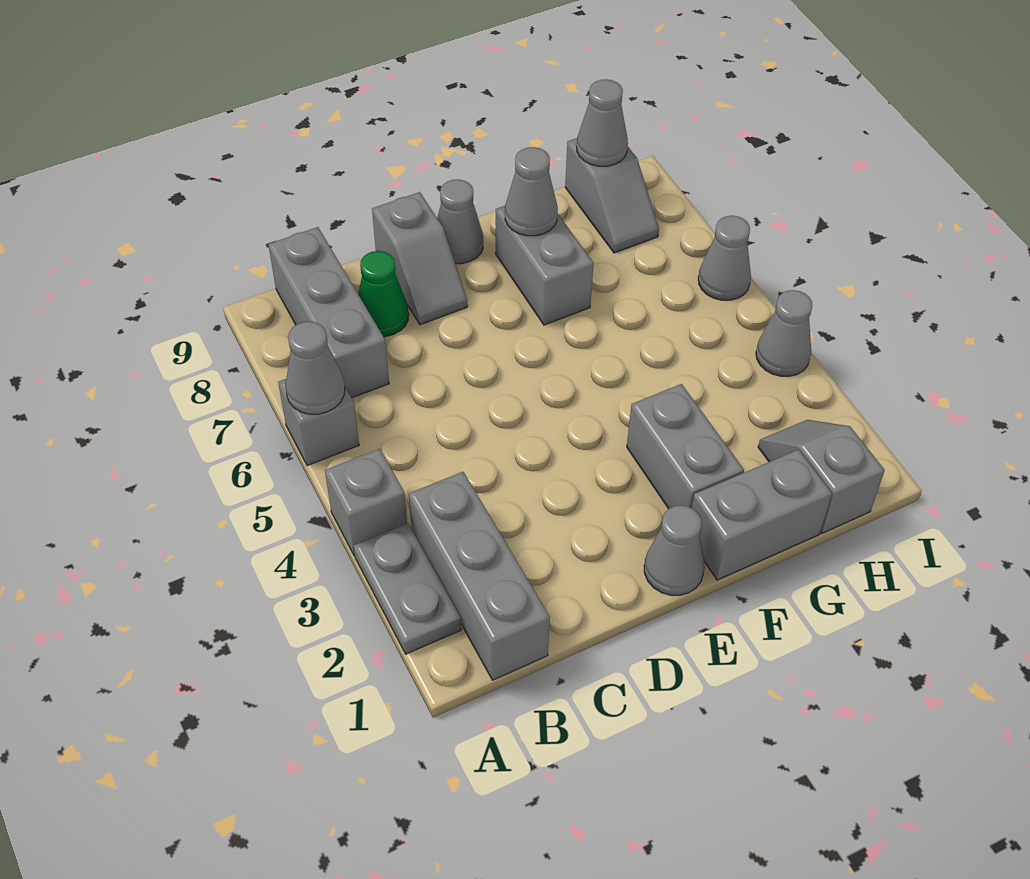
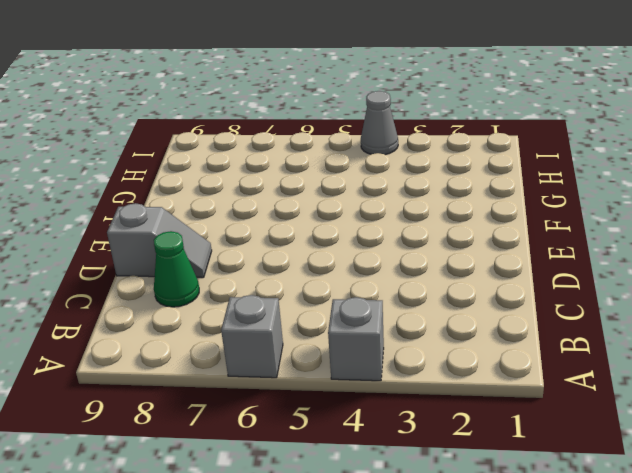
none -> grey 1x2 plate [354,523,461,654]
none -> grey 1x3 brick [409,472,550,680]
none -> grey 1x3 brick [268,227,389,398]

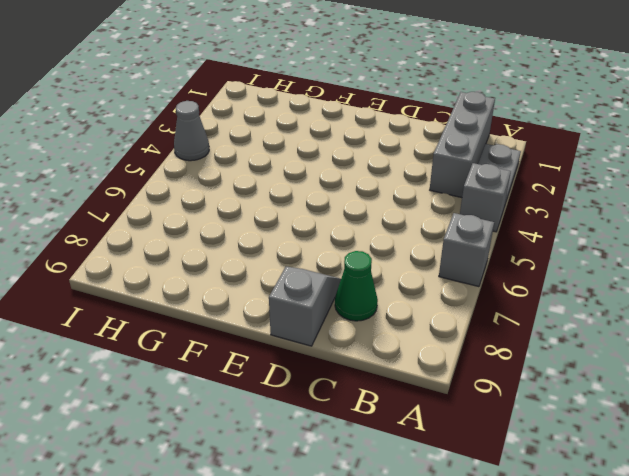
none -> grey 1x3 brick [268,227,389,398]
none -> grey 1x1 cone [644,505,705,595]
none -> grey 1x1 cone [437,179,483,264]

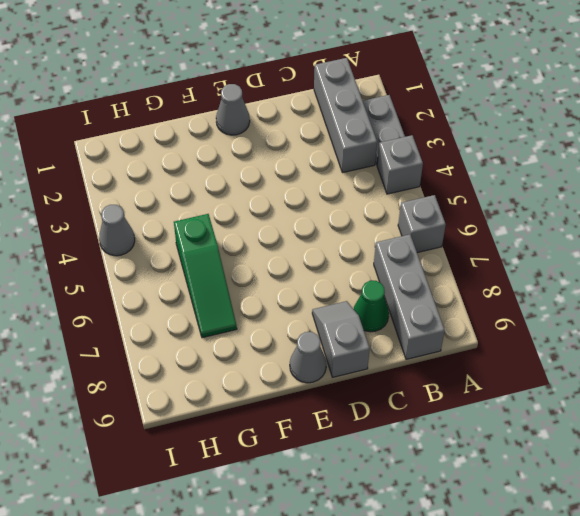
green 1x3 slope [174,214,237,338] -> none
none -> grey 1x2 brick [692,450,832,580]
none -> grey 1x2 brick [627,384,744,509]
none -> grey 1x2 brick [496,206,594,325]

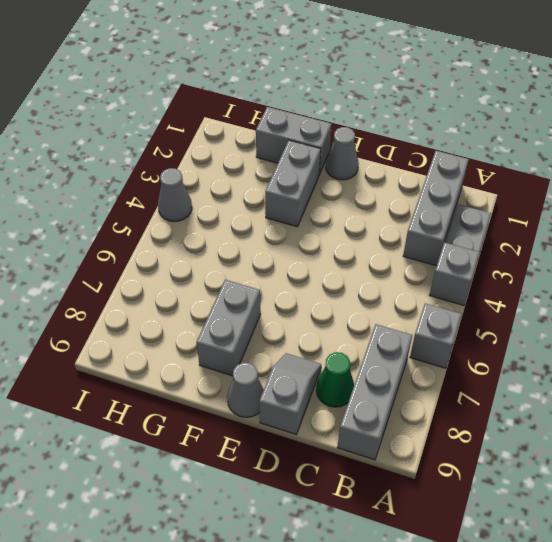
none -> grey 1x2 slope [758,420,885,533]
none -> grey 1x2 slope [565,138,659,253]
none -> grey 1x1 cone [698,216,751,300]

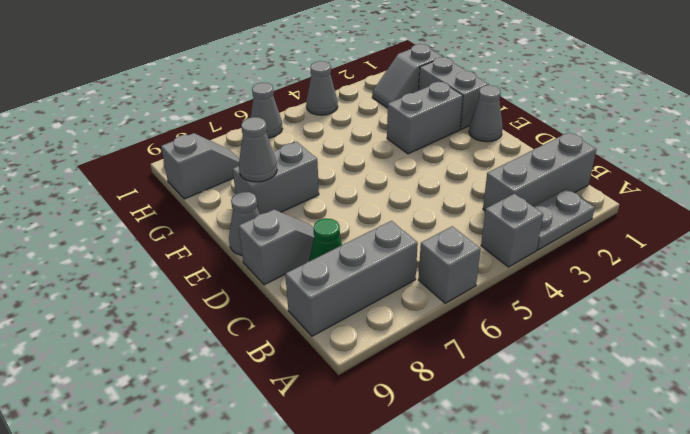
none -> grey 1x1 cone [285,322,345,414]
none -> grey 1x1 cone [577,79,628,166]

